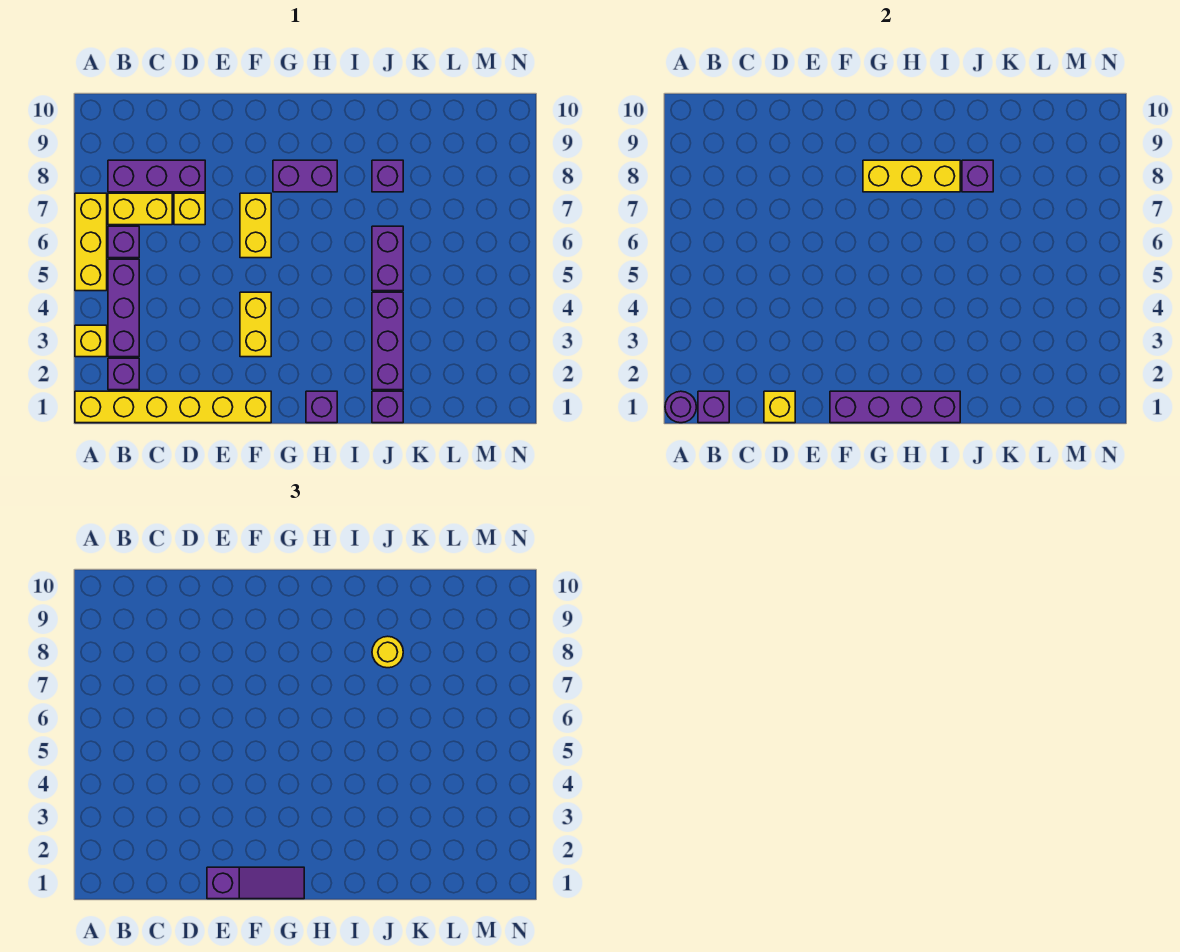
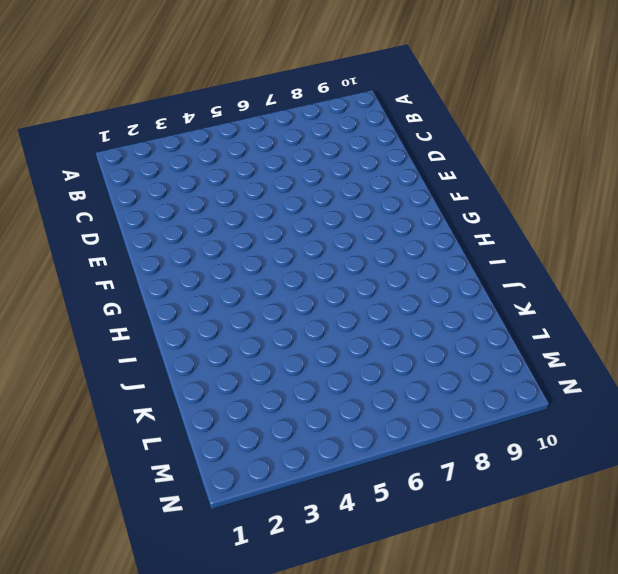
none -> yellow 1x6 brick [75,391,271,423]
none -> yellow 1x1 brick [75,325,107,357]
none -> yellow 1x3 brick [75,193,107,291]

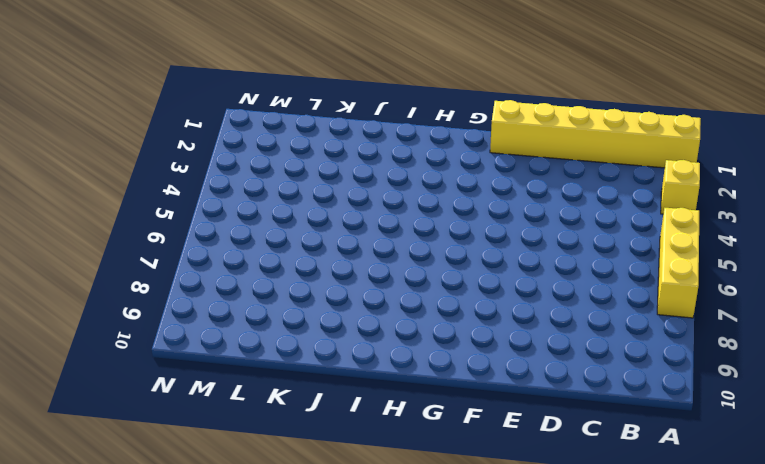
none -> purple 1x1 brick [108,358,139,390]
none -> purple 1x3 brick [108,259,139,357]
none -> purple 1x1 brick [108,226,139,258]

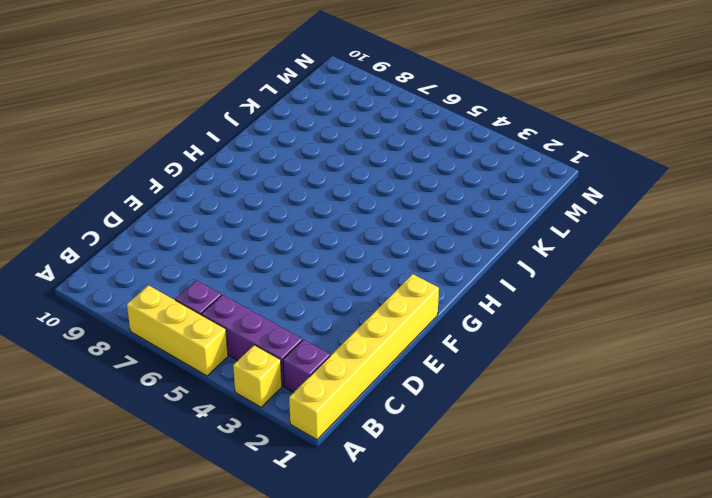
none -> yellow 1x2 brick [108,193,172,225]
none -> purple 1x3 brick [108,160,205,192]
none -> yellow 1x1 brick [174,193,205,225]

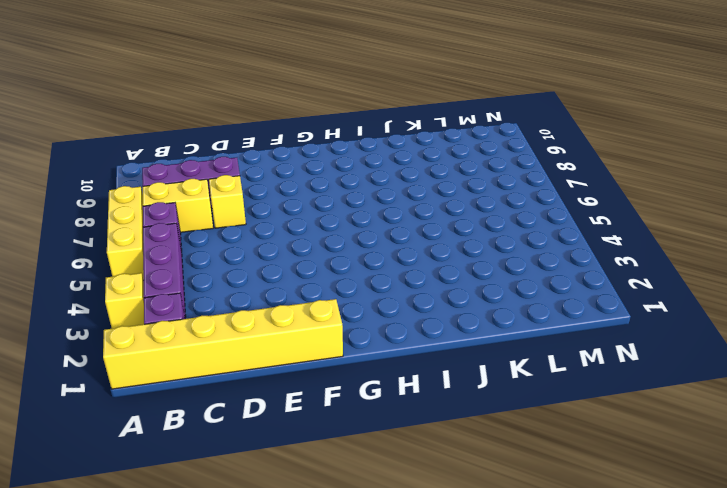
none -> yellow 1x2 brick [240,292,271,357]
none -> yellow 1x2 brick [240,193,271,258]
none -> purple 1x2 brick [273,160,337,192]

